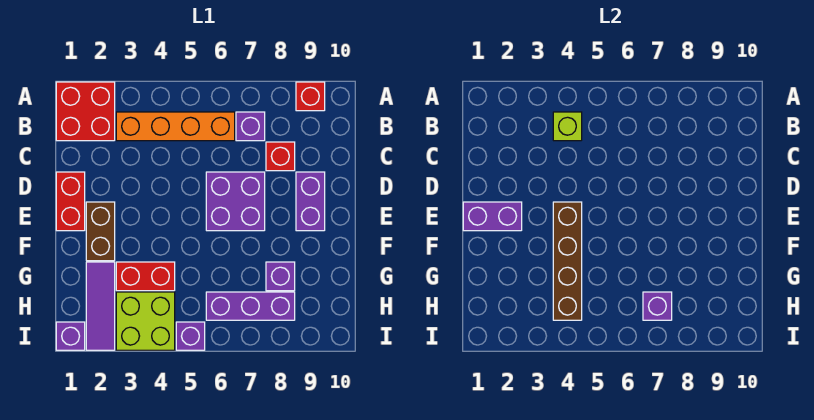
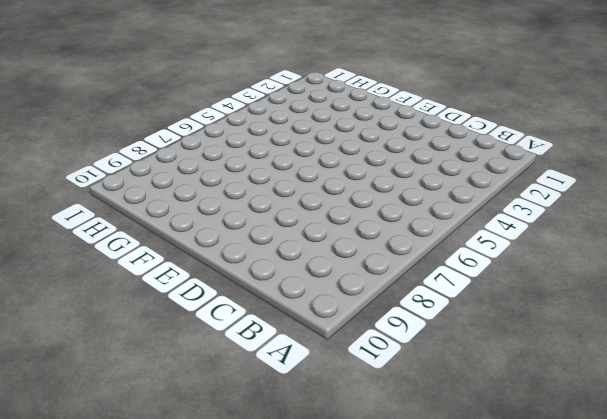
none -> red 2x2 brick [56,82,115,141]
none -> red 1x1 brick [296,82,325,111]
none -> orange 1x4 brick [116,112,235,141]

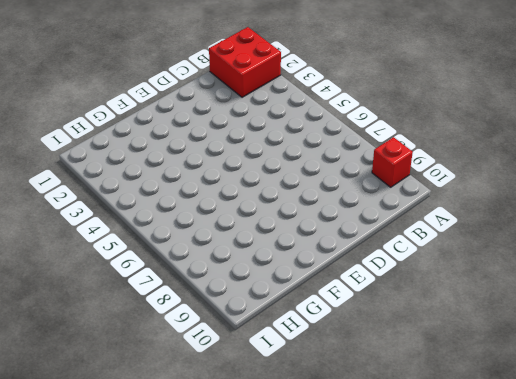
none -> orange 1x4 brick [116,112,235,141]
none -> purple 1x1 brick [236,112,265,141]
none -> red 1x1 brick [266,142,295,171]

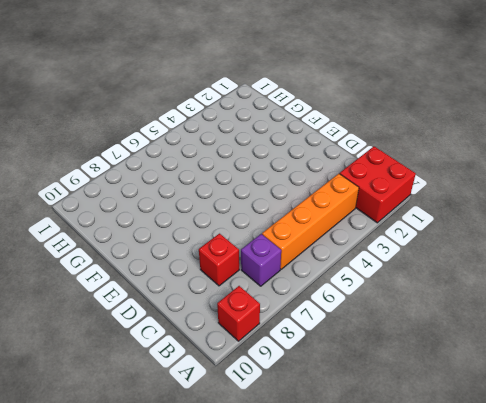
none -> red 1x2 brick [56,172,85,231]
none -> purple 2x2 brick [206,172,265,231]
none -> purple 1x2 brick [296,172,325,231]

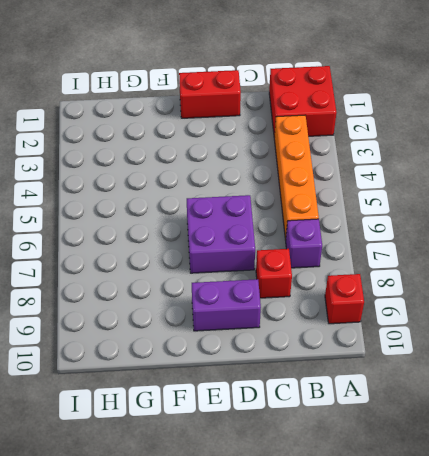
none -> brown 1x2 brick [86,202,115,261]
none -> purple 1x3 tile [86,262,115,350]
none -> red 1x2 brick [116,262,175,291]

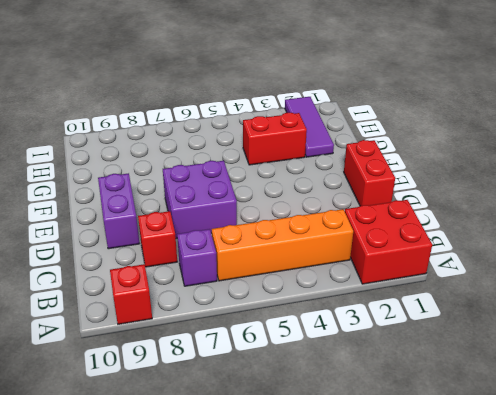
none -> brown 1x2 brick [86,202,115,261]
none -> purple 1x1 brick [266,262,295,291]
none -> lime 2x2 brick [116,292,175,350]

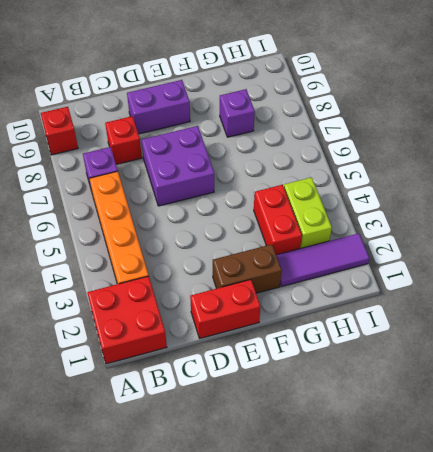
lime 1x2 brick [284,177,332,248] -> lime 2x2 brick [116,292,175,350]
none -> purple 1x3 brick [206,292,295,320]
none -> purple 1x1 brick [56,322,85,350]
none -> purple 1x1 brick [176,322,205,350]

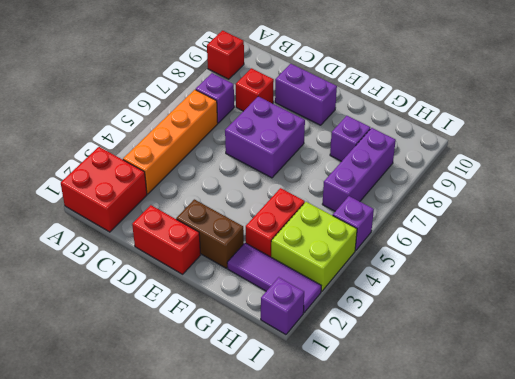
none -> lime 1x1 brick [553,112,582,141]
none -> purple 1x2 brick [463,202,522,231]
none -> brown 1x4 brick [553,202,582,320]

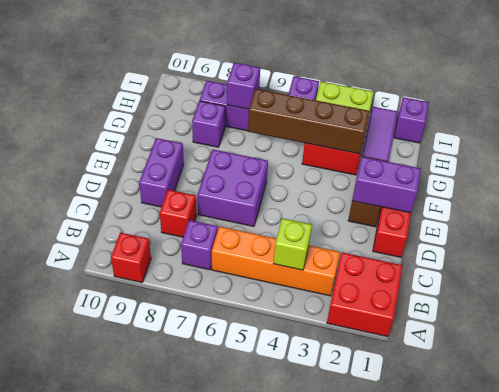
brown 1x4 brick [248,89,369,154] -> brown 1x4 brick turned to [553,202,582,320]

